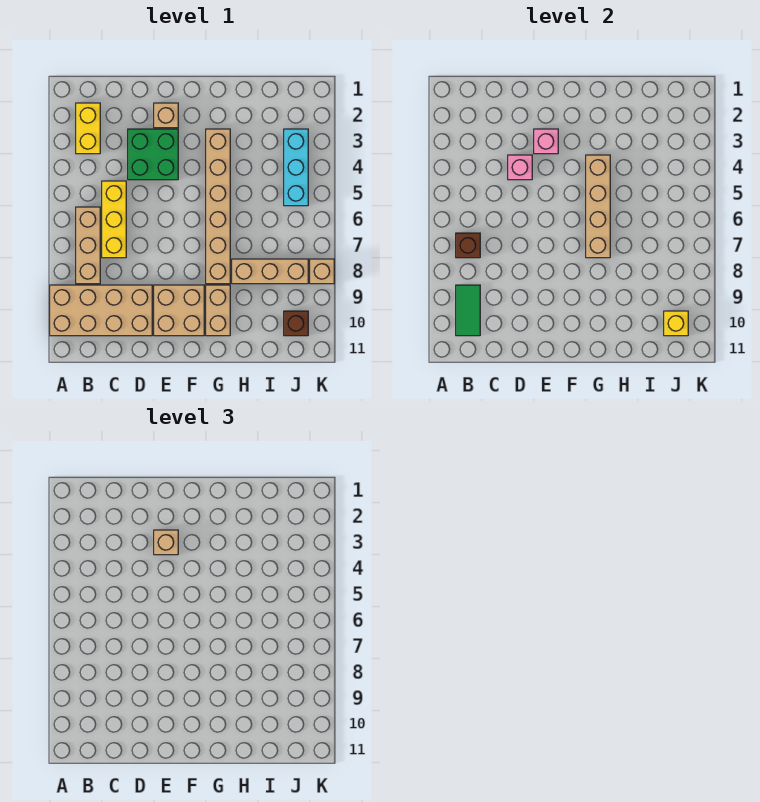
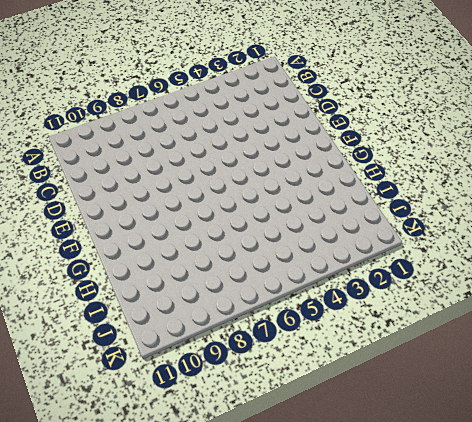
none -> tan 2x4 brick [50,285,152,336]
none -> yellow 1x2 brick [76,103,100,154]
none -> tan 1x3 brick [76,207,100,284]

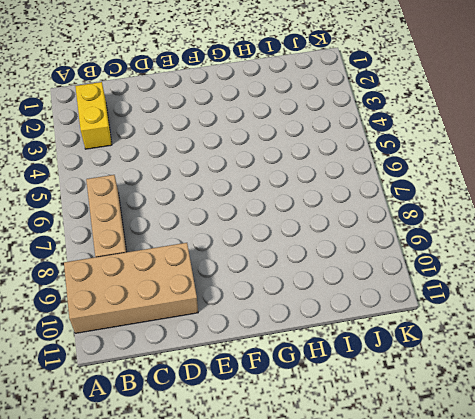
none -> yellow 1x3 brick [102,181,126,258]
none -> green 2x2 brick [128,129,178,180]
none -> tan 1x1 brick [154,103,178,128]

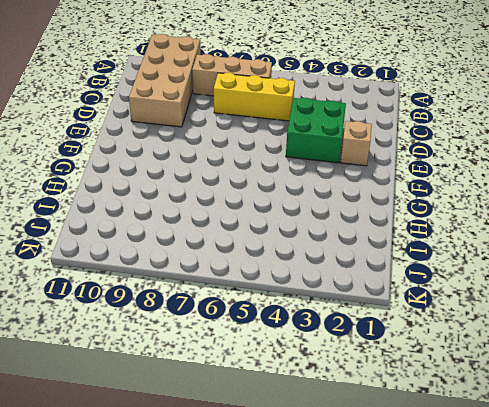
none -> yellow 1x2 brick [76,103,100,154]
none -> tan 2x2 brick [154,285,204,336]
none -> tan 1x6 brick [206,129,230,284]

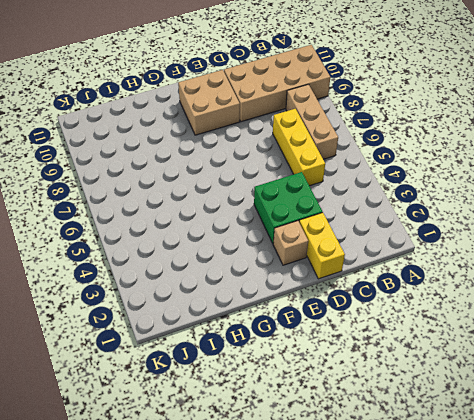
yellow 1x2 brick [299,212,345,279] -> yellow 1x2 brick moved to [76,103,100,154]
none -> tan 1x6 brick [206,129,230,284]
none -> tan 1x2 brick [206,285,230,336]
none -> tan 1x3 brick [232,259,308,284]

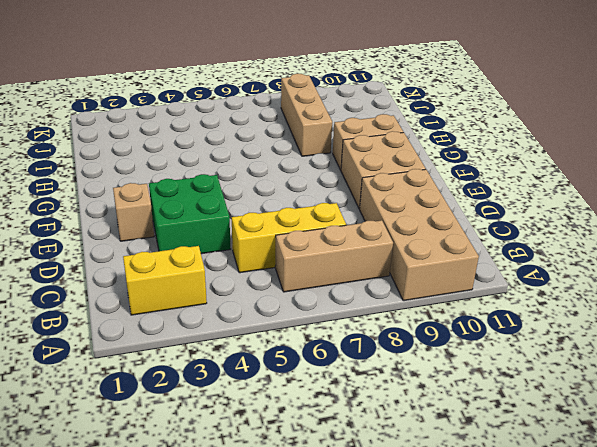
none -> tan 1x6 brick [206,129,230,284]
none -> cyan 1x3 brick [284,129,308,206]
none -> brown 1x1 brick [284,311,308,336]

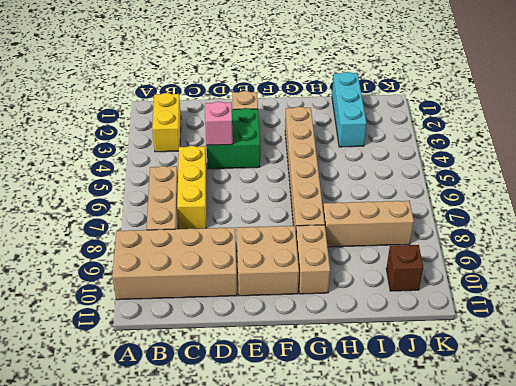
cyan 1x3 brick [332,72,366,147] -> cyan 1x3 brick moved to [284,129,308,206]
none -> tan 1x1 brick [310,259,334,284]
none -> brown 1x1 brick [456,233,480,258]
none -> green 1x2 tile [456,285,480,336]

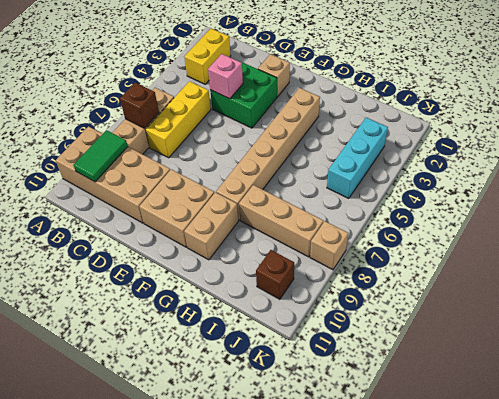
none -> pink 1x1 brick [534,129,558,154]
none -> tan 1x4 brick [586,155,610,258]
none -> yellow 1x1 brick [664,311,688,336]

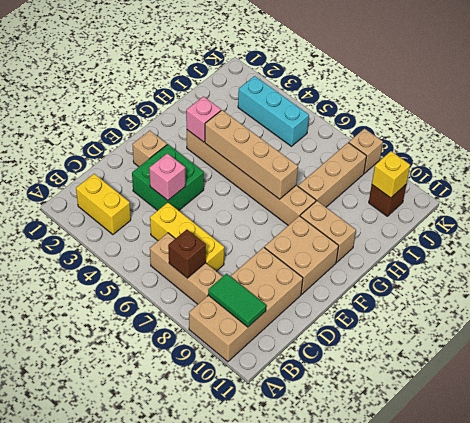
pink 1x1 brick [186,96,221,142] -> pink 1x1 brick moved to [534,129,558,154]
none -> tan 1x1 brick [154,530,178,555]

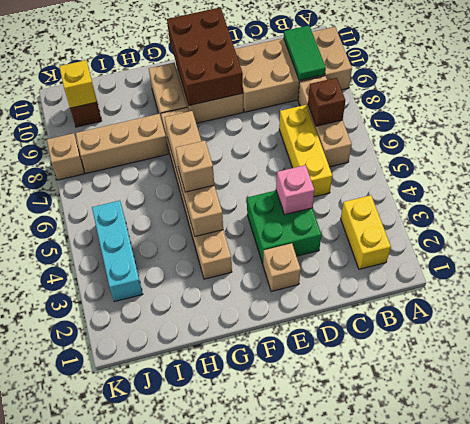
brown 2x3 brick [167,7,243,105] -> none
tan 1x1 brick [176,141,214,192] -> tan 1x1 brick moved to [154,530,178,555]
none -> pink 1x1 brick [534,129,558,154]

